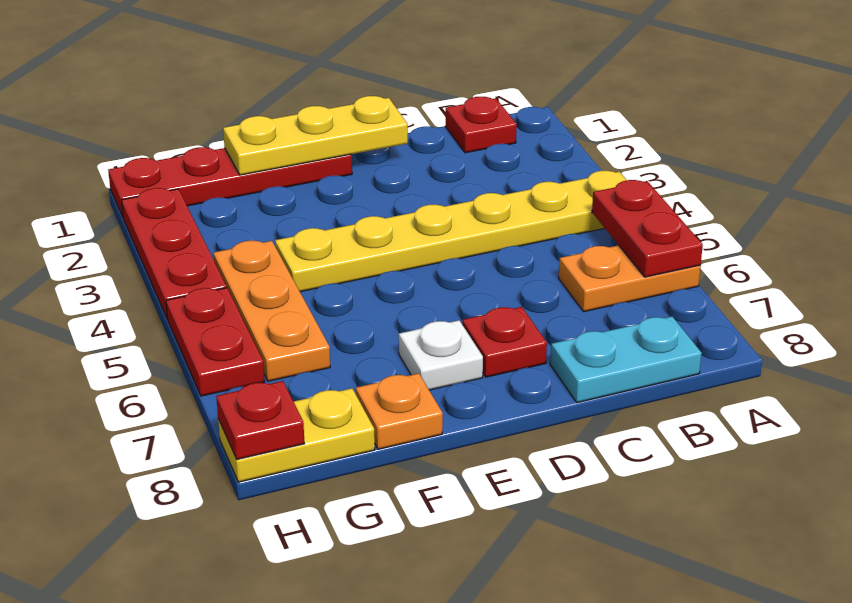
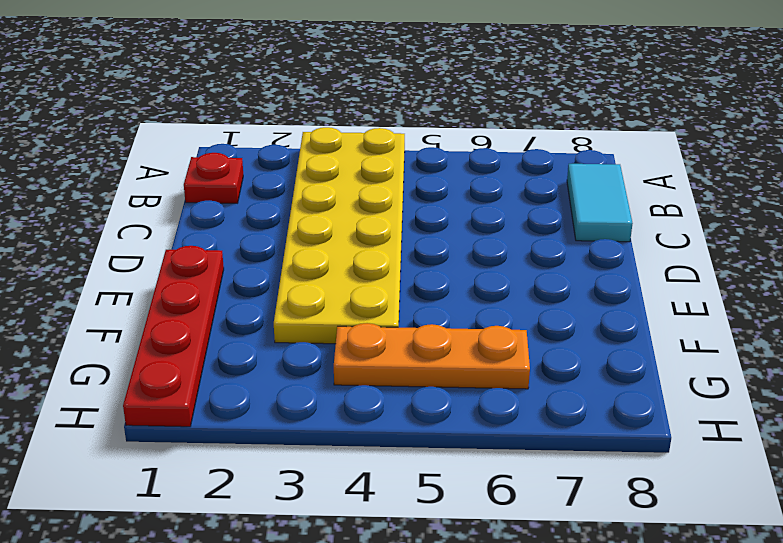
yellow 2x6 plate [274,127,405,344] -> yellow 1x6 plate [275,171,627,292]
cyan 1x2 tile [567,164,633,242] -> cyan 1x2 plate [550,317,702,403]
none -> orange 1x2 plate [559,245,701,312]
none -> red 1x1 plate [462,307,547,377]
none -> white 1x1 plate [399,320,483,390]

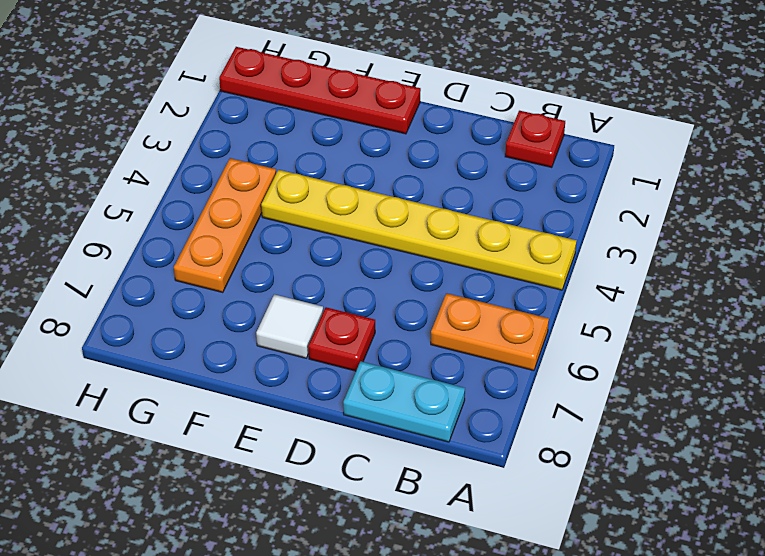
white 1x1 tile [256,294,323,358] -> white 1x1 plate [399,320,483,390]
none -> orange 1x1 plate [356,373,443,449]
none -> yellow 1x2 plate [218,388,375,482]
none -> red 1x3 plate [122,188,227,319]

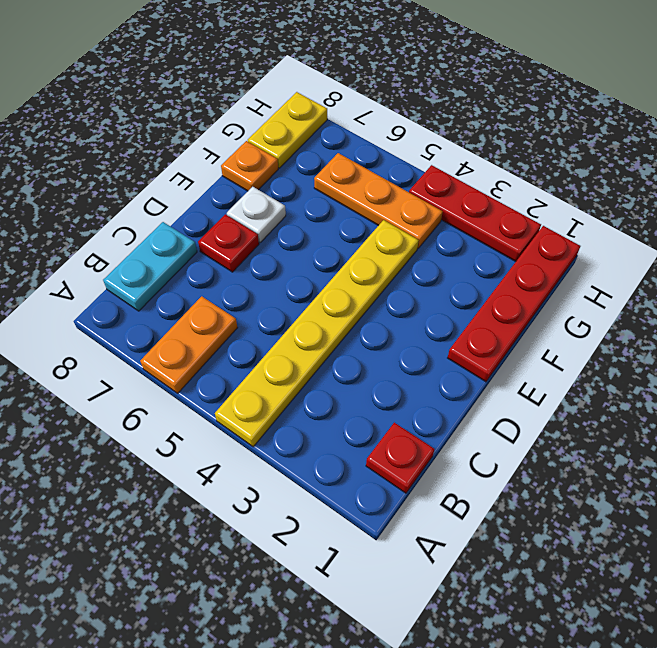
none -> red 1x2 plate [166,288,265,396]
none -> red 1x2 plate [592,180,703,277]
none -> yellow 1x3 plate [223,96,408,175]

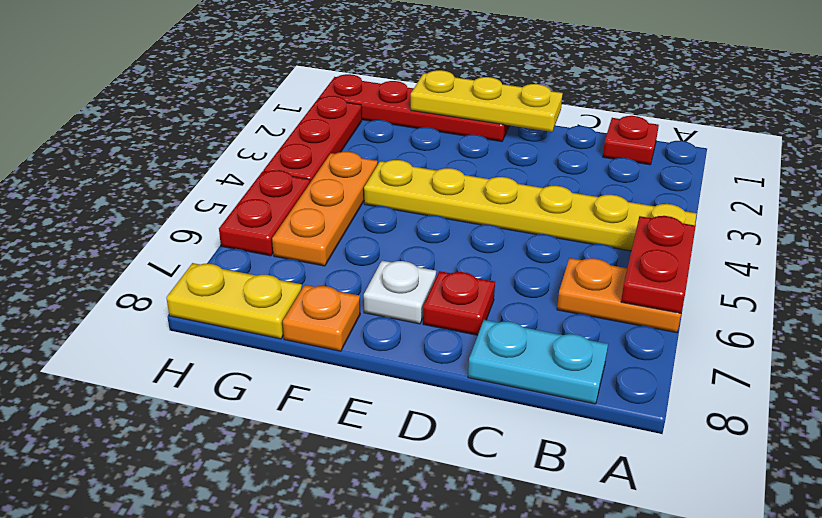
none -> red 1x1 plate [216,381,304,459]

